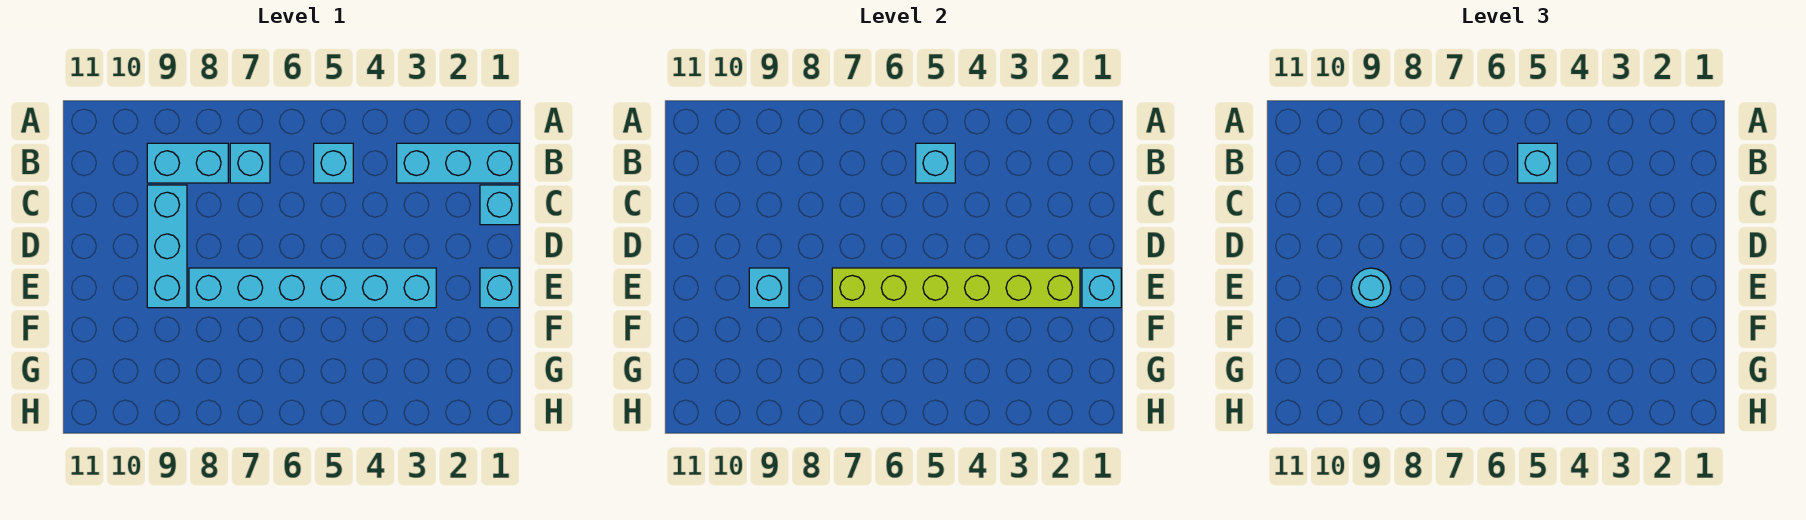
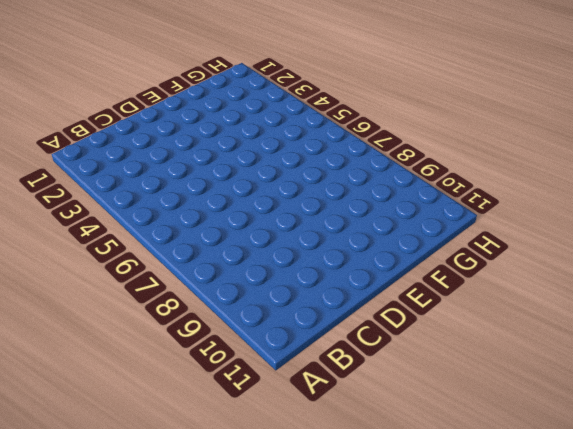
none -> cyan 1x3 brick [397,143,519,183]
none -> cyan 1x1 brick [314,143,353,183]
none -> cyan 1x1 brick [230,143,270,183]

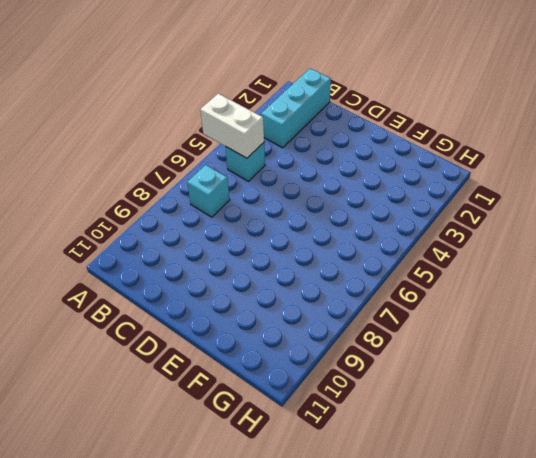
white 1x2 brick [200,93,264,158] -> cyan 1x1 brick [916,143,955,183]
none -> cyan 1x2 brick [147,143,228,183]
none -> cyan 1x1 brick [480,185,519,225]
none -> cyan 1x3 brick [147,185,187,308]

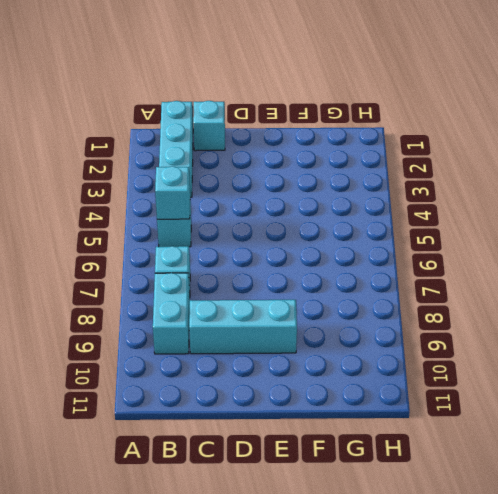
none -> cyan 1x1 brick [480,268,519,308]
none -> cyan 1x6 brick [189,268,436,308]
none -> cyan 1x1 brick [1082,268,1121,308]

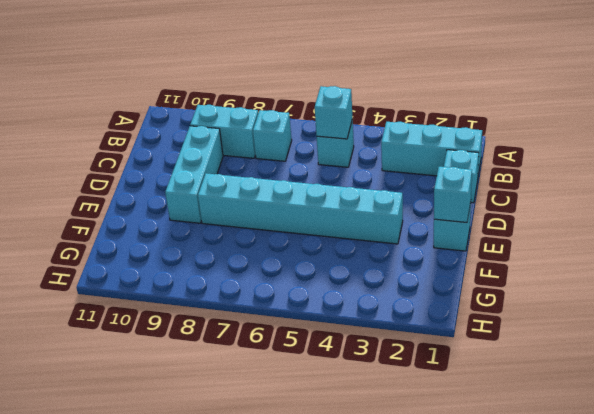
none -> lime 1x6 brick [832,268,1080,308]
none -> cyan 1x1 brick [749,268,789,308]
none -> cyan 1x1 brick [1518,143,1557,183]

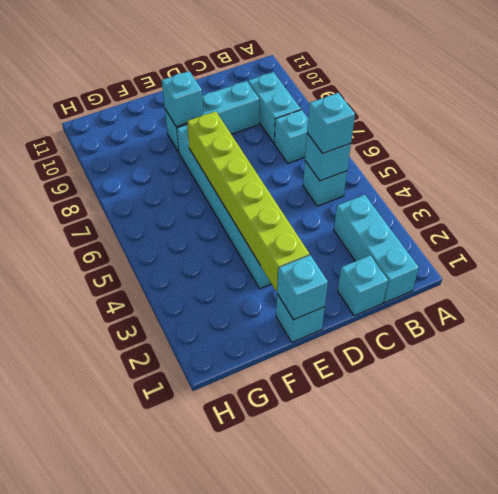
none -> cyan 1x1 round brick [1351,268,1391,308]

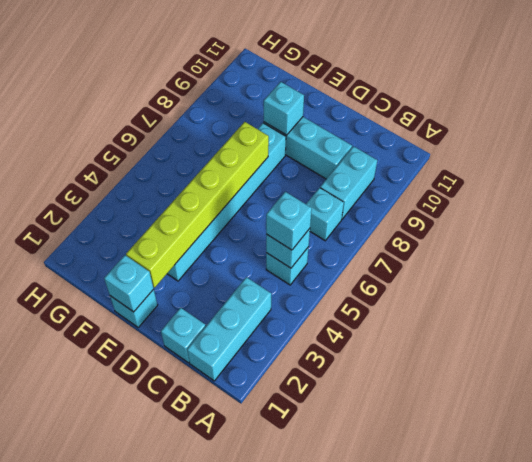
none -> cyan 1x1 round brick [1351,268,1391,308]

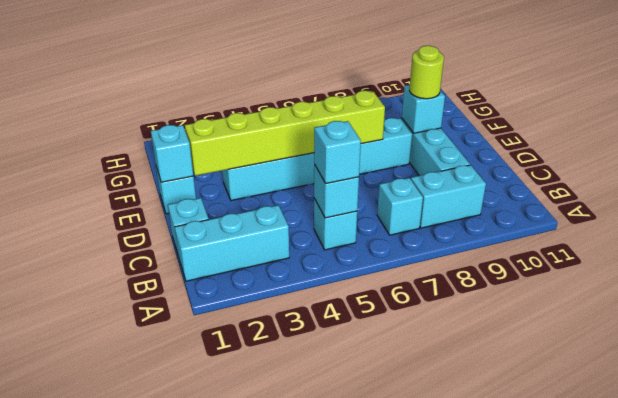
lime 1x1 round brick [409,46,444,99] -> cyan 1x1 round brick [1351,268,1391,308]

